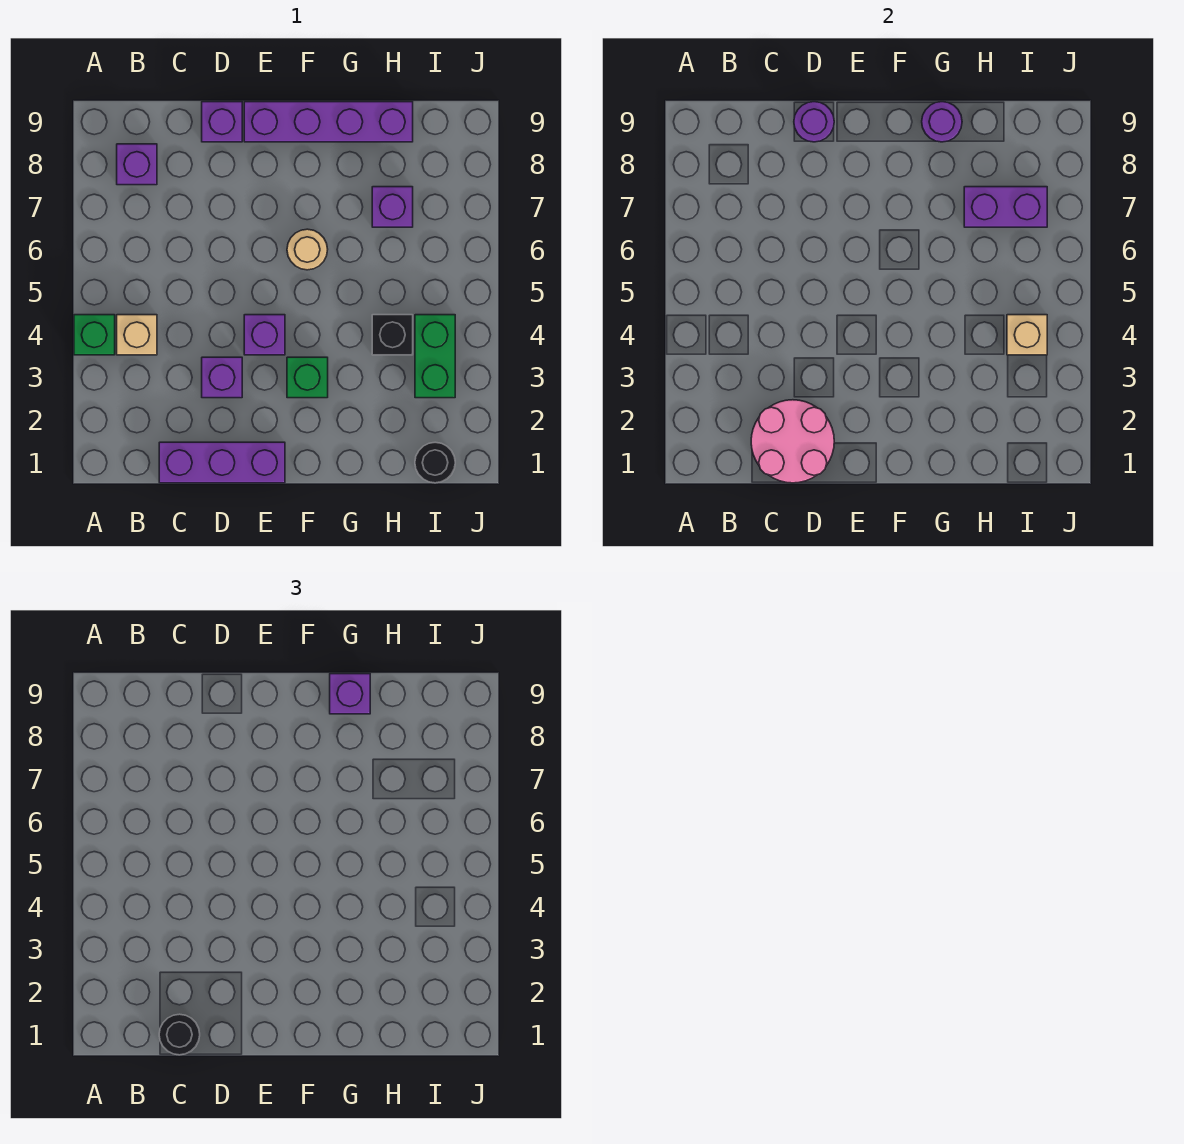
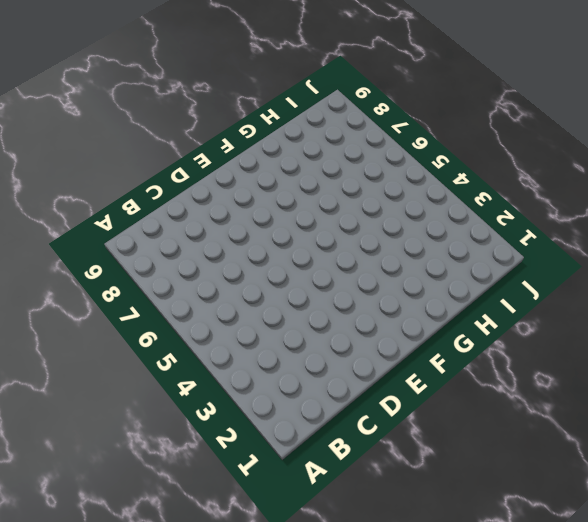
none -> green 1x1 brick [74,315,115,355]
none -> tan 1x1 brick [117,315,157,355]
none -> purple 1x1 brick [117,144,157,185]

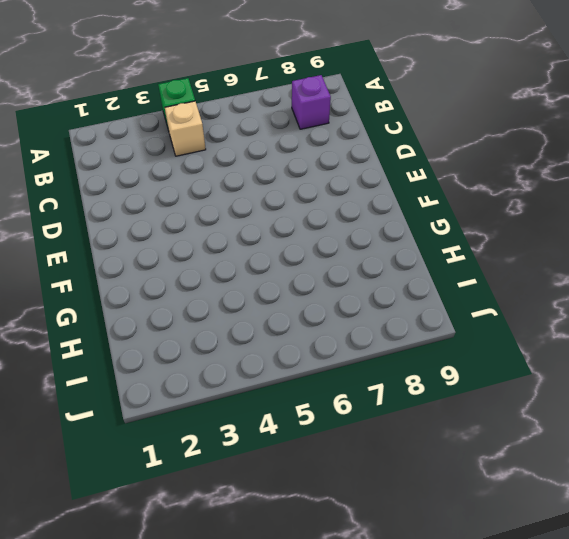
none -> purple 1x3 brick [159,442,285,483]
none -> purple 1x1 brick [202,357,242,398]
none -> purple 1x1 brick [202,102,242,142]

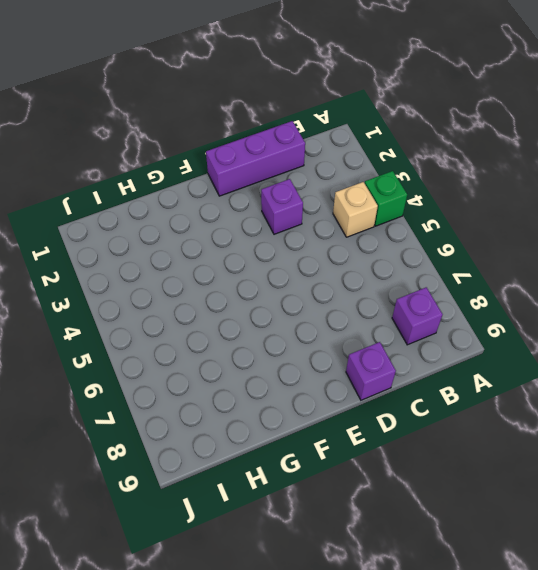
none -> purple 1x1 brick [244,315,285,355]
none -> purple 1x4 brick [244,102,413,142]
none -> green 1x1 brick [287,357,328,398]

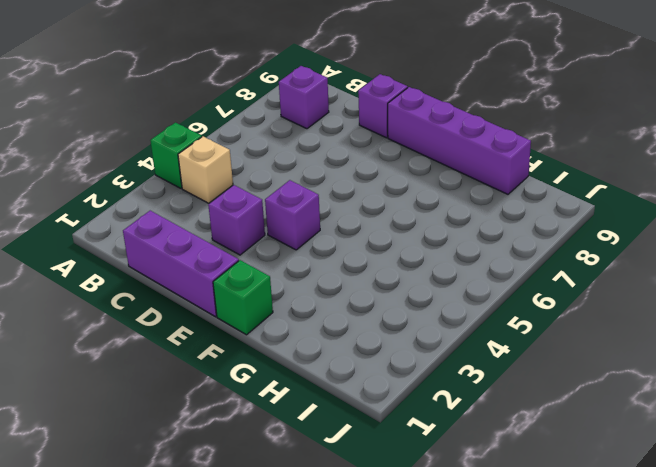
green 1x1 brick [213,260,273,335] -> green 1x1 brick moved to [287,357,328,398]
none -> tan 1x1 round brick [287,229,328,270]
none -> black 1x1 brick [372,315,413,355]
none -> purple 1x1 brick [372,187,413,227]

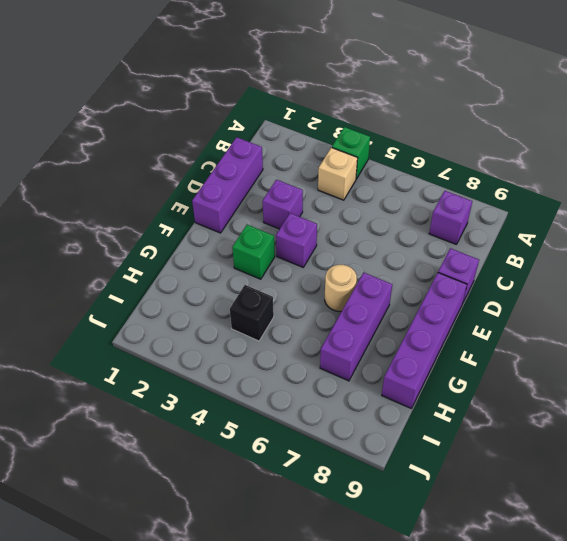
purple 1x3 brick [320,273,392,381] -> purple 1x1 brick [372,187,413,227]
none -> black 1x1 round brick [415,442,455,483]
none -> green 1x2 brick [415,315,455,398]
none -> pink 2x2 round brick [751,400,834,483]

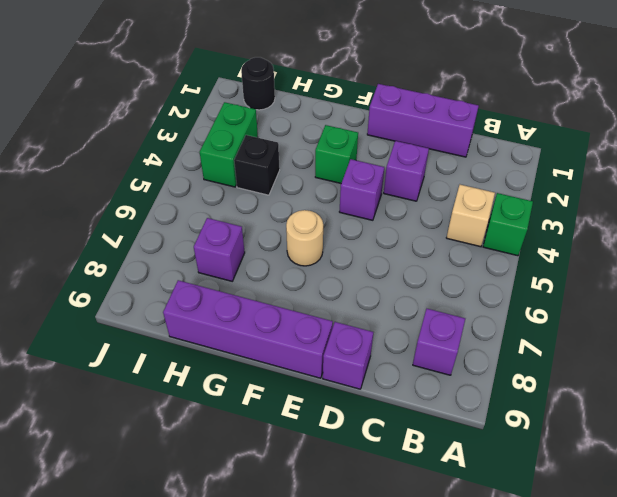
none -> pink 2x2 round brick [751,400,834,483]
none -> purple 1x1 round brick [794,102,834,142]
none -> purple 1x1 round brick [922,102,962,142]

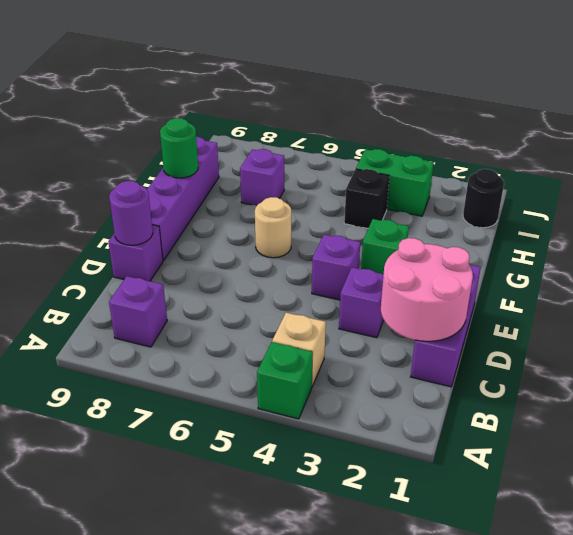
green 1x1 round brick [160,118,198,178] -> purple 1x1 round brick [922,102,962,142]
none -> purple 1x2 brick [964,187,1047,227]
none -> tan 1x1 brick [1007,315,1047,355]
none -> black 1x1 round brick [159,1014,200,1055]

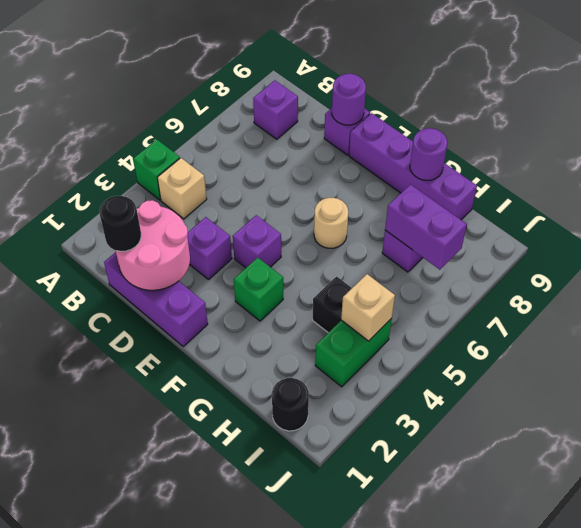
none -> purple 1x1 brick [330,674,370,714]

